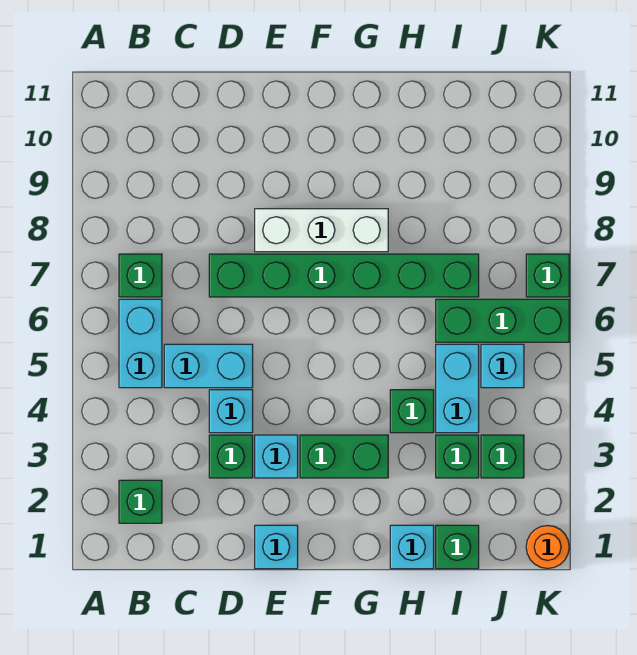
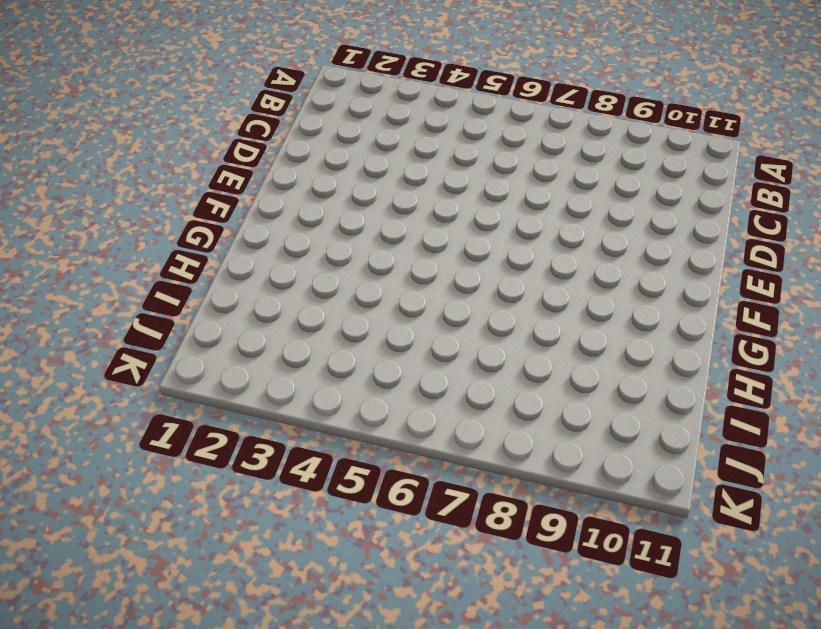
none -> green 1x1 brick [119,480,162,523]
none -> cyan 1x2 brick [119,299,162,388]
none -> green 1x1 brick [119,254,162,297]

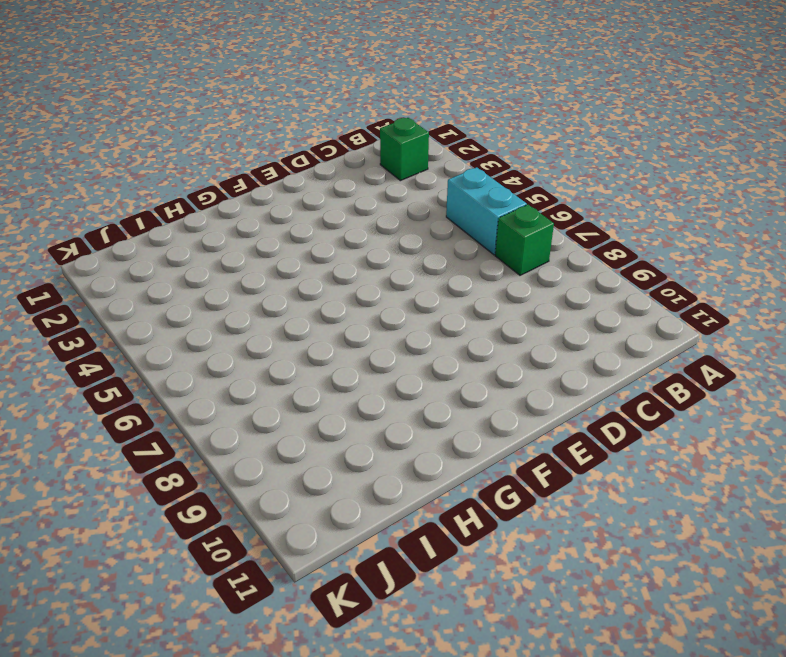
none -> cyan 1x2 brick [164,344,253,388]
none -> green 1x1 brick [209,435,253,478]
none -> cyan 1x1 brick [209,390,253,433]

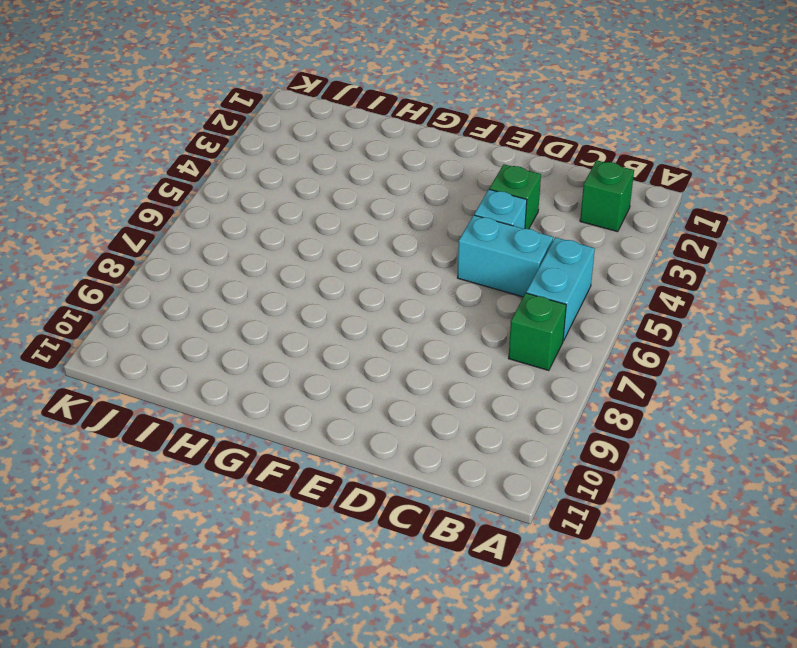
none -> green 1x6 brick [209,254,479,297]
none -> cyan 1x1 brick [255,525,298,569]
none -> cyan 1x1 brick [255,435,298,478]

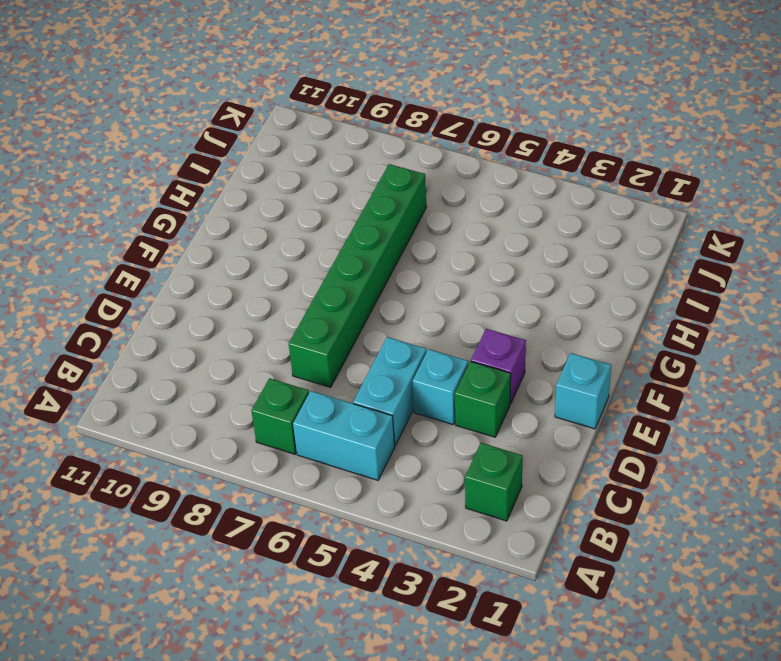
purple 1x1 brick [471,329,526,404] -> cyan 1x1 brick [255,435,298,478]
none -> white 1x3 brick [255,209,388,252]
none -> green 1x2 brick [300,435,388,478]
none -> cyan 1x1 brick [390,525,434,569]

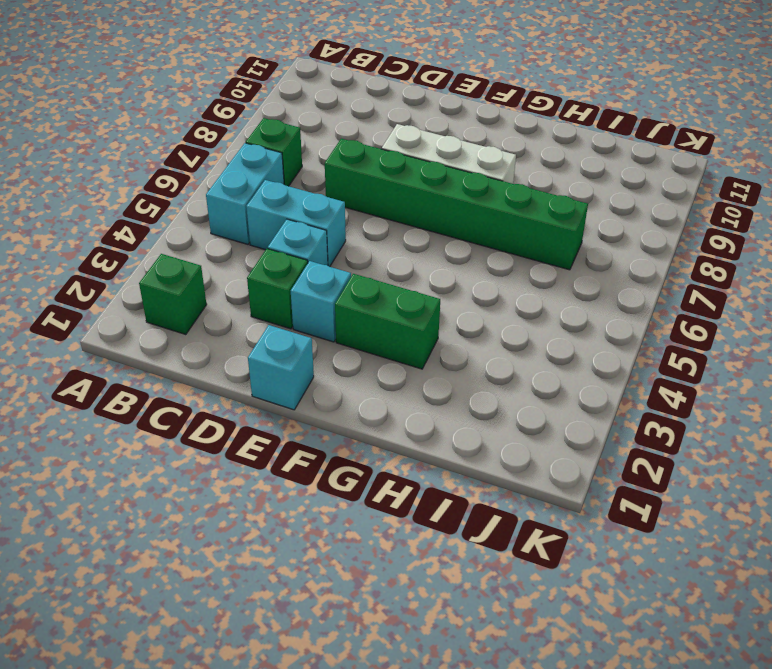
none -> cyan 1x1 brick [390,525,434,569]
none -> green 1x1 brick [390,390,434,433]
none -> green 1x1 brick [436,525,479,569]

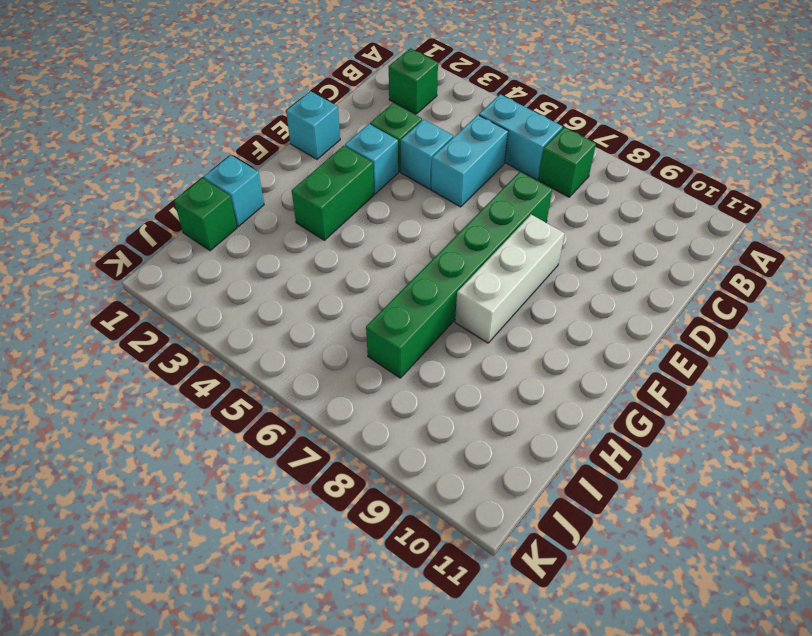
none -> green 1x1 brick [390,390,434,433]
none -> green 1x1 brick [436,435,479,478]
none -> cyan 1x2 brick [436,344,479,433]

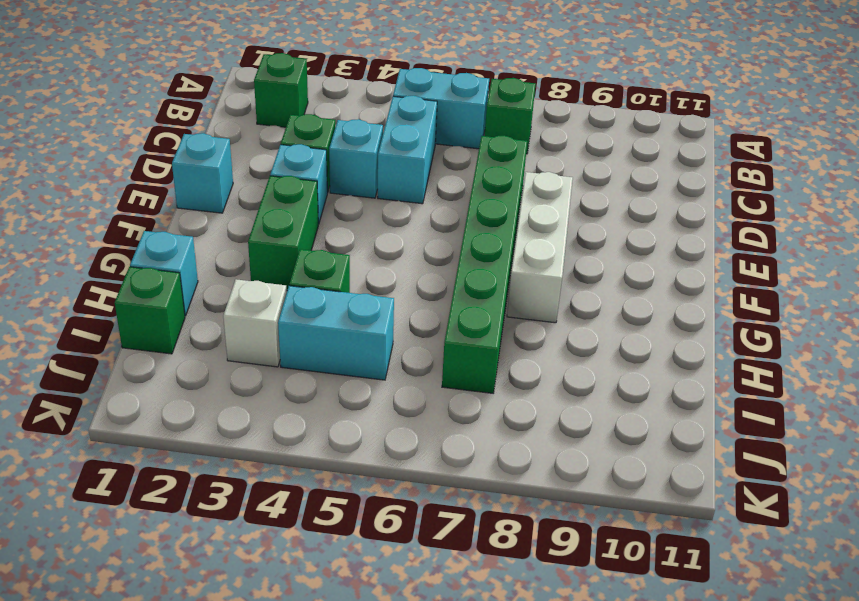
white 1x1 brick [223,279,287,367] -> green 1x1 brick [436,435,479,478]
none -> green 1x3 brick [436,299,569,342]
none -> green 1x1 brick [481,435,524,478]
none -> cyan 1x1 brick [481,344,524,388]

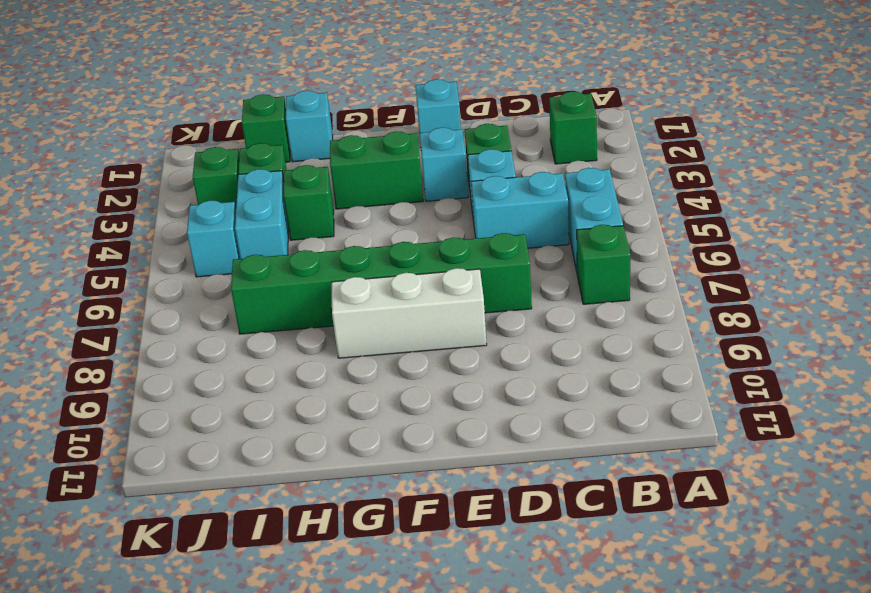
none -> green 1x3 brick [436,299,569,342]
none -> orange 1x1 round brick [526,525,569,568]
none -> green 1x1 brick [526,254,569,297]

